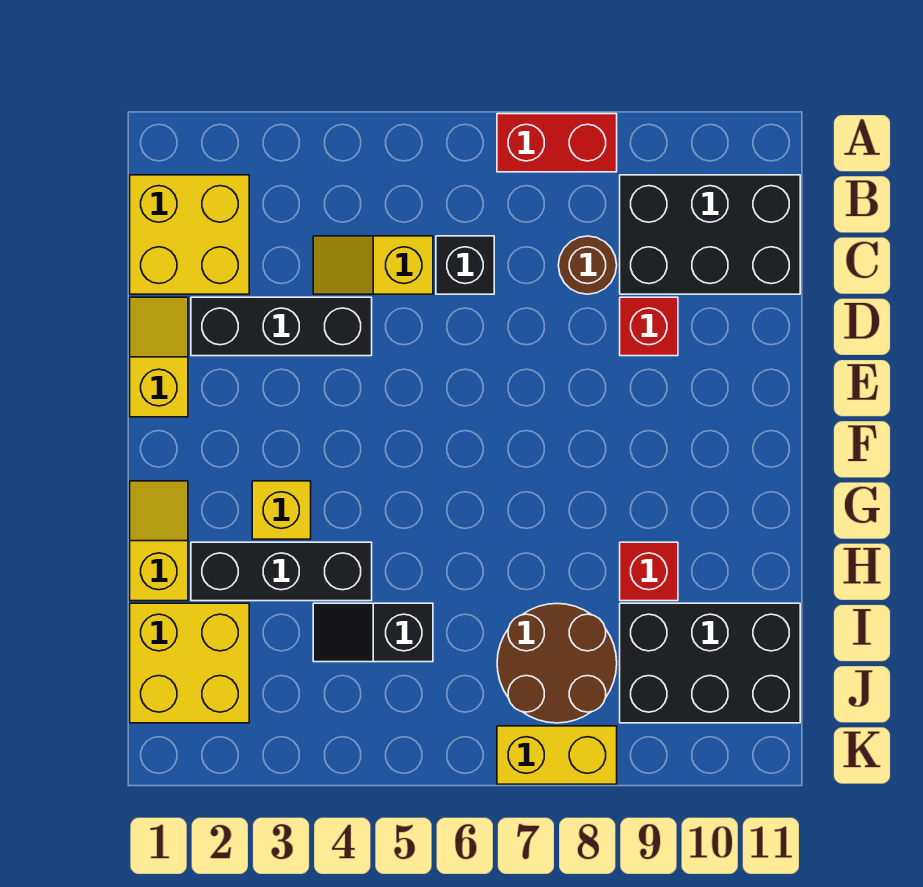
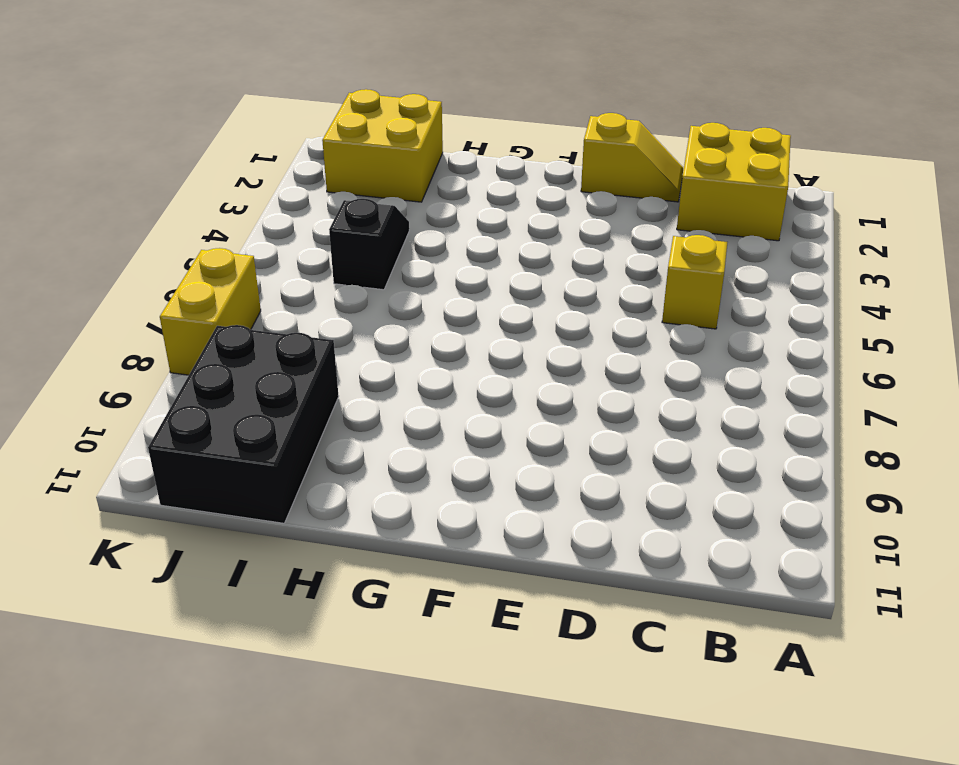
none -> red 1x2 brick [497,114,617,172]
none -> black 2x3 brick [620,175,800,294]
none -> black 1x1 brick [436,236,494,294]

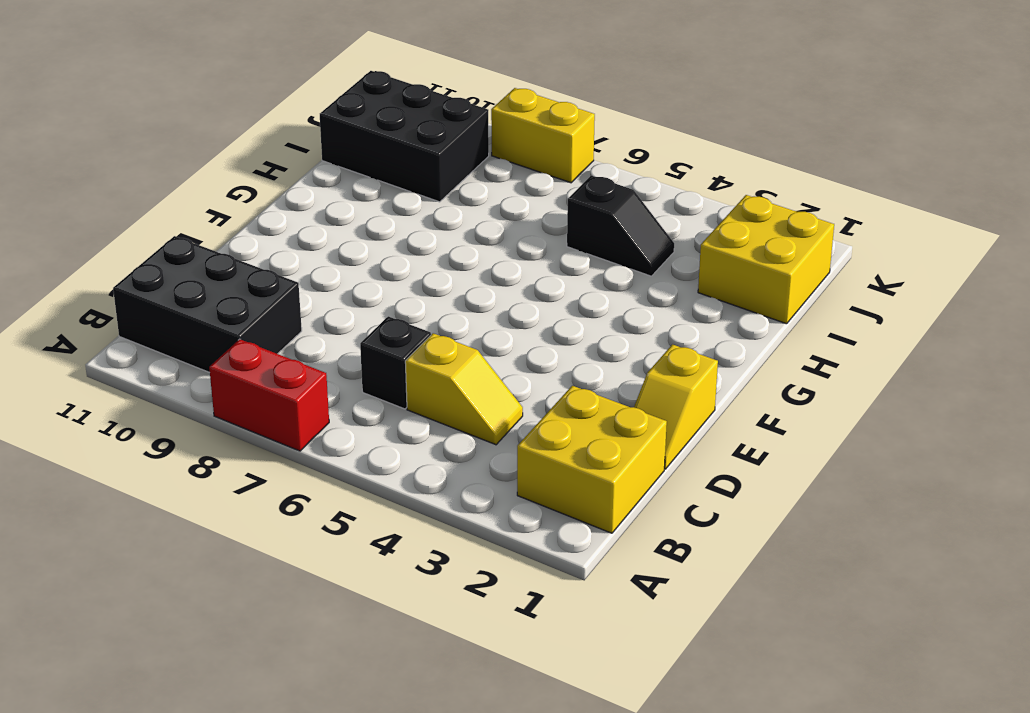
none -> brown 1x1 round brick [558,236,617,294]
none -> black 1x3 brick [191,297,372,356]
none -> red 1x1 brick [620,297,678,356]

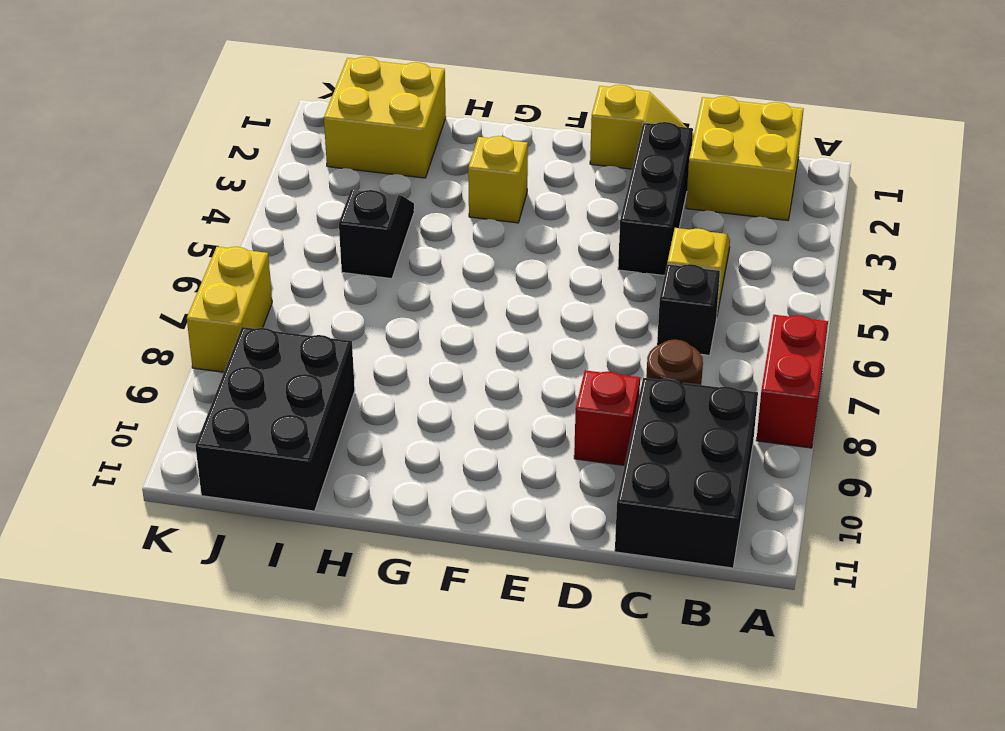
none -> yellow 1x2 slope [130,481,188,601]
none -> black 1x3 brick [191,542,372,601]
none -> red 1x1 brick [620,542,678,601]

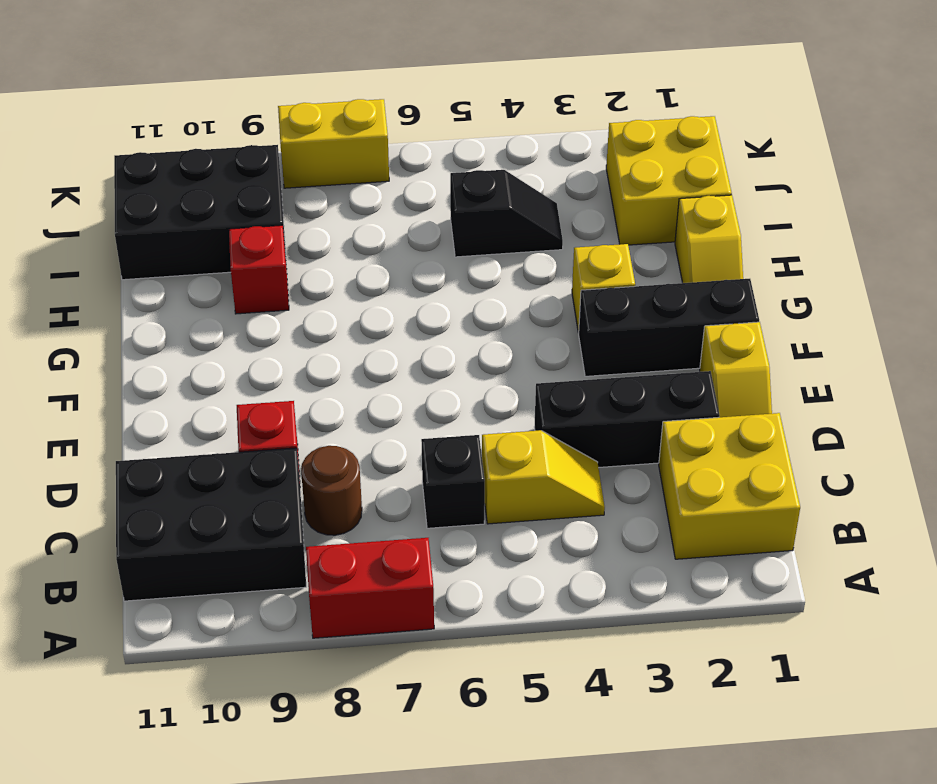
black 1x3 brick [579,279,759,376] -> black 1x3 brick moved to [191,542,372,601]
none -> brown 2x2 round brick [497,604,617,723]

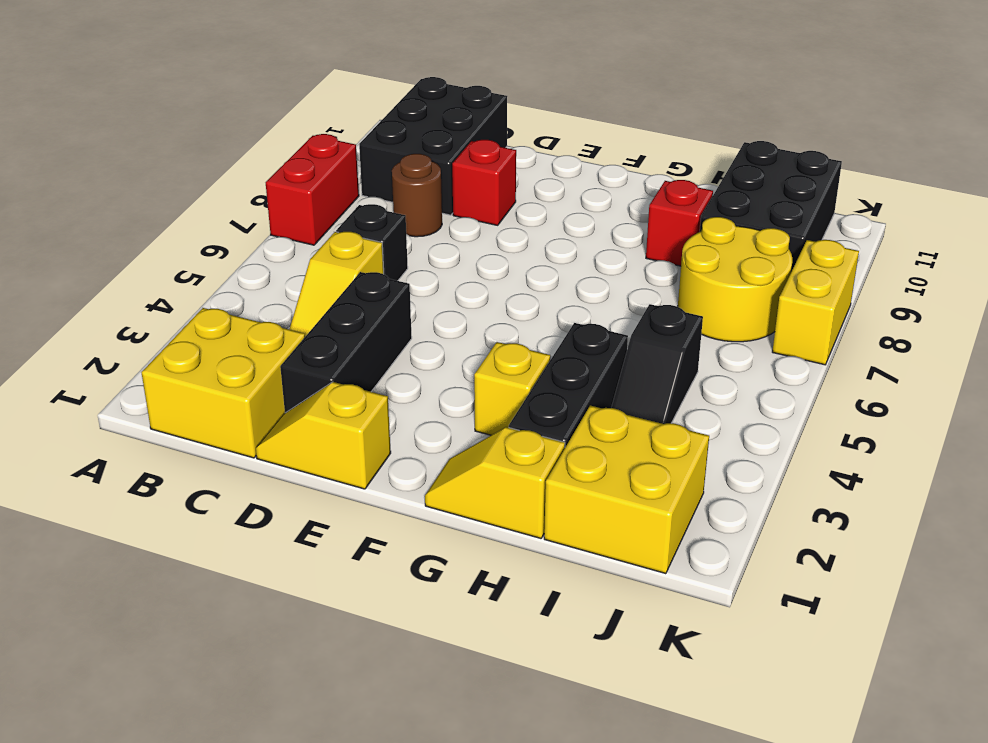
yellow 2x2 round brick [678,217,792,342] -> brown 2x2 round brick [497,604,617,723]

